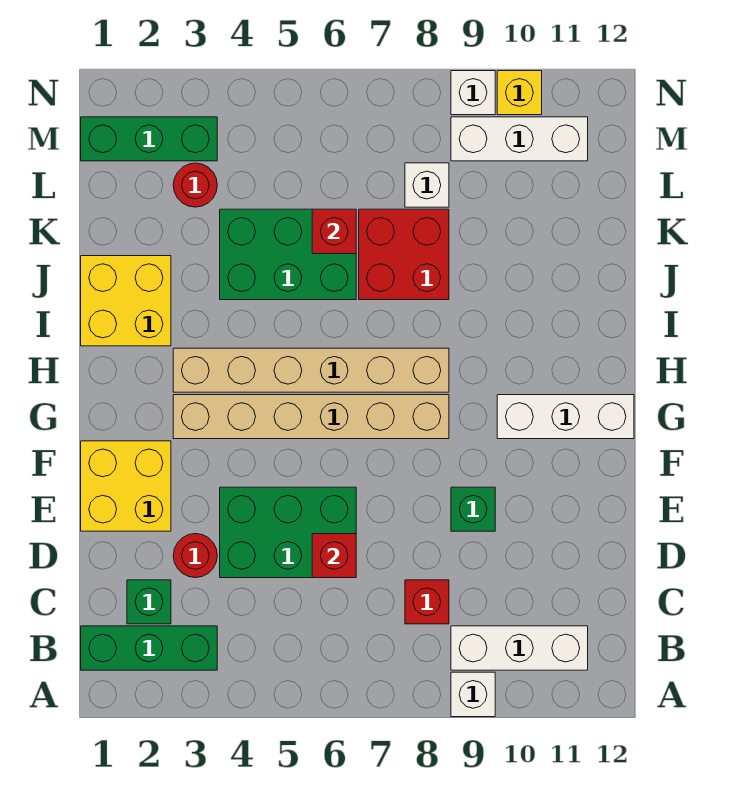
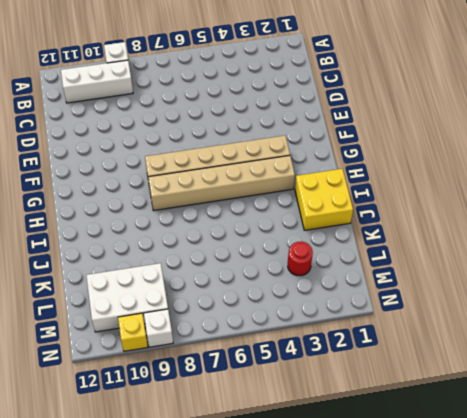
white 2x3 brick [86,263,168,332] -> white 1x3 brick [451,117,588,161]
none -> green 1x3 brick [81,626,217,670]
none -> green 1x1 brick [127,580,171,624]
none -> red 1x1 brick [405,580,449,624]

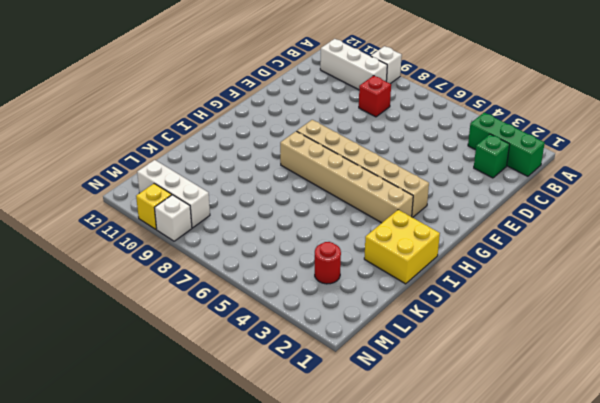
none -> red 1x1 round brick [173,534,217,578]
none -> green 2x3 brick [220,487,356,578]
none -> yellow 2x2 brick [81,441,171,531]

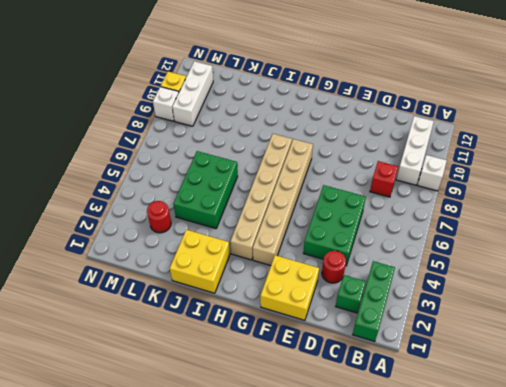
none -> green 1x1 brick [451,487,495,531]
none -> white 1x3 brick [497,395,634,439]
none -> red 2x2 brick [359,209,449,300]

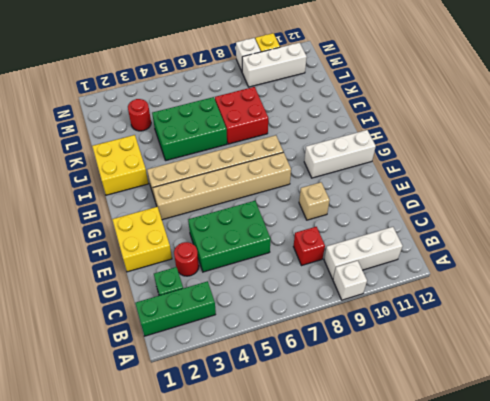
tan 1x1 brick [299,182,330,220] -> green 1x1 brick [451,487,495,531]
none -> white 1x1 brick [405,163,449,207]
none -> green 1x3 brick [81,117,217,161]
none -> red 1x1 brick [312,534,356,578]

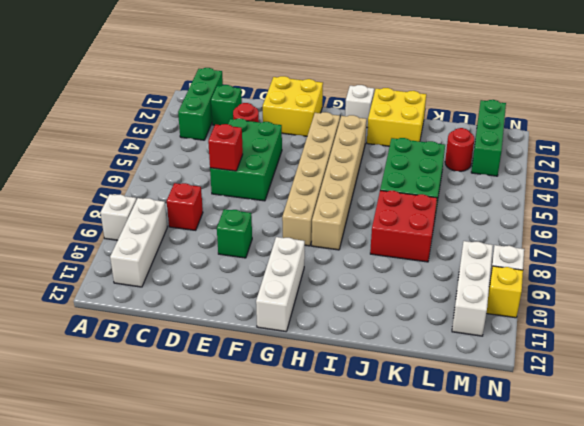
white 1x1 brick [345,85,374,128] -> white 1x1 brick moved to [405,163,449,207]
none -> red 1x1 brick [312,209,356,254]

